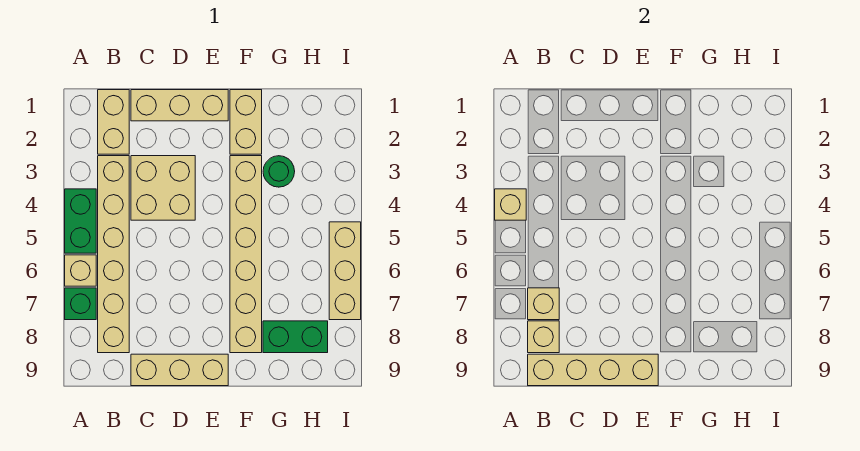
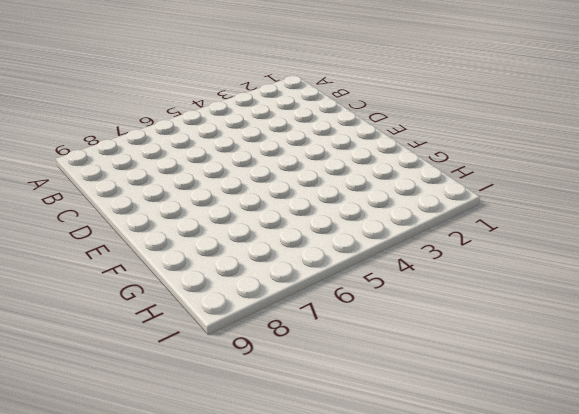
none -> green 1x2 brick [65,189,96,253]
none -> tan 1x1 brick [65,255,96,286]
none -> green 1x1 brick [65,288,96,320]

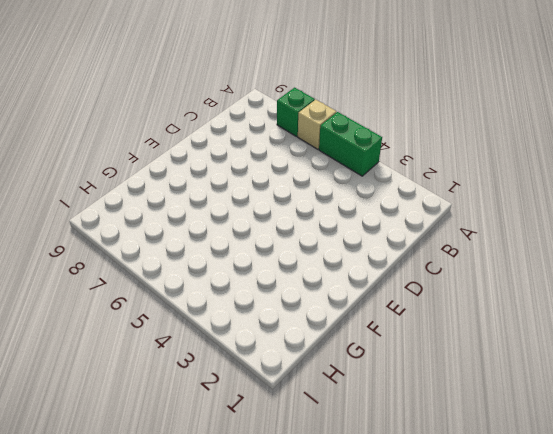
none -> tan 1x2 brick [98,90,129,154]
none -> tan 1x6 brick [98,156,129,353]
none -> tan 1x3 brick [131,90,228,121]

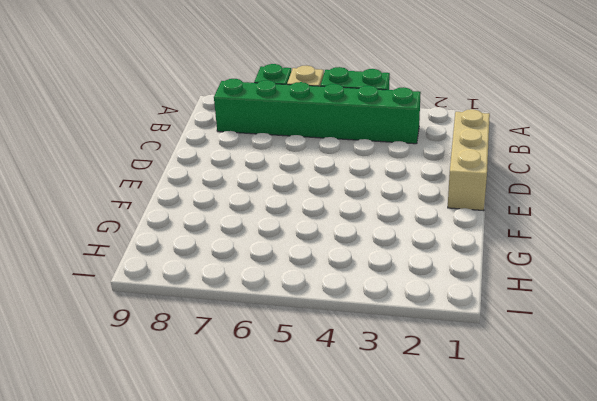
green 1x6 brick [214,79,421,144] -> tan 1x6 brick [98,156,129,353]
none -> tan 1x2 brick [98,90,129,154]
none -> tan 2x2 brick [131,156,195,220]
none -> tan 1x3 brick [131,354,228,386]

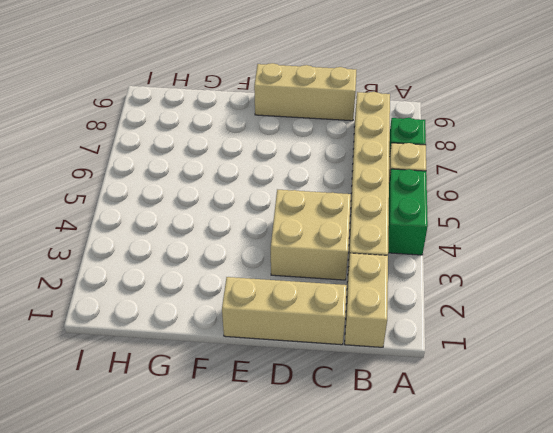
none -> tan 1x2 brick [230,90,262,154]
none -> tan 1x6 brick [230,156,262,353]
none -> green 1x1 round brick [263,156,295,187]

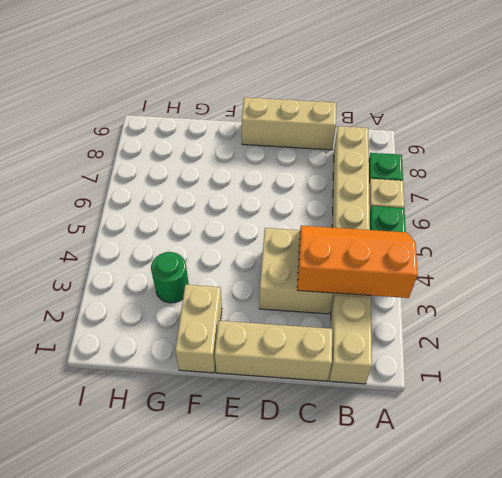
orange 2x3 slope [297,226,418,298] -> tan 1x1 brick [495,189,526,220]
none -> tan 1x6 brick [230,156,262,353]
none -> green 1x2 brick [263,321,328,353]
none -> tan 1x3 brick [329,222,361,320]

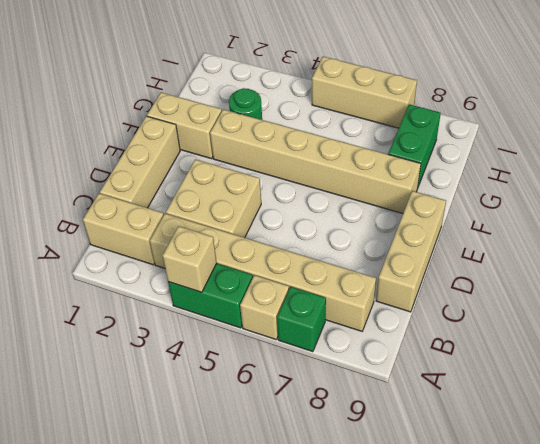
none -> tan 1x1 brick [528,288,559,320]
none -> tan 1x1 brick [528,321,559,353]
none -> tan 1x4 brick [528,354,658,386]

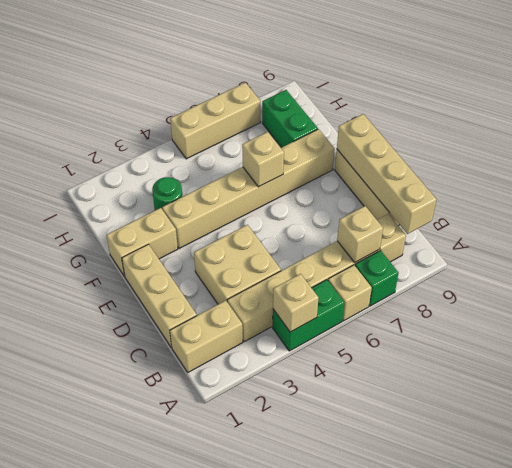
tan 1x1 brick [242,132,284,187] -> tan 1x1 brick moved to [528,321,559,353]

